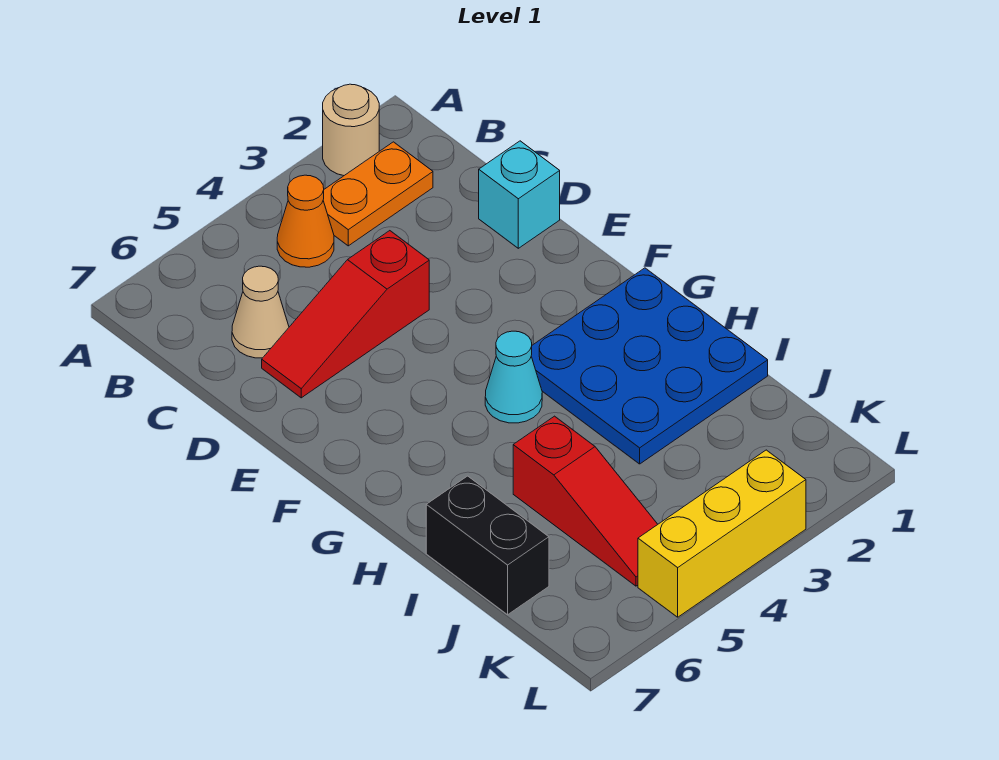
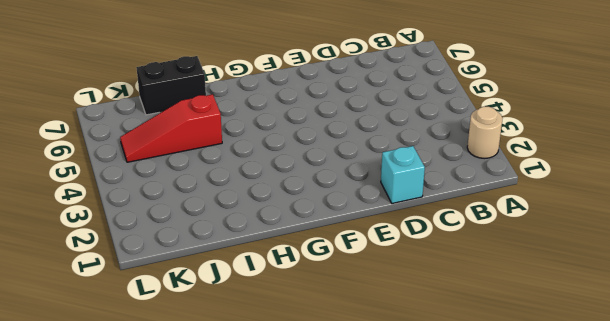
none -> orange 1x2 plate [323,142,433,246]
none -> orange 1x1 cone [277,175,334,267]

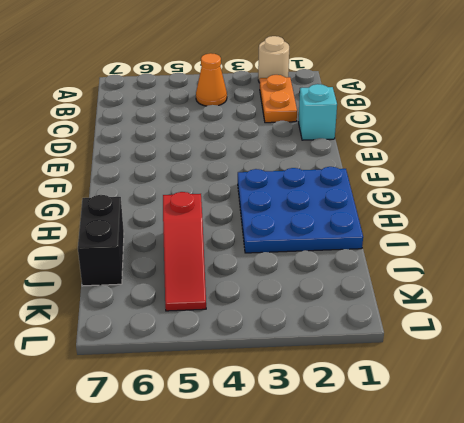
orange 1x2 plate [260,75,297,123] -> orange 1x2 plate turned to [323,142,433,246]
none -> tan 1x1 cone [232,266,289,358]
none -> red 1x3 slope [262,231,429,398]

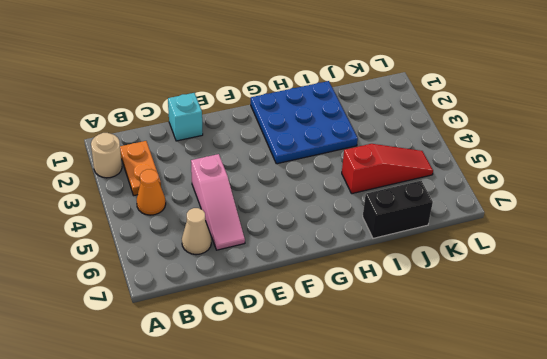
pink 1x3 slope [191,154,245,250] -> red 1x3 slope [262,231,429,398]
none -> cyan 1x1 cone [485,331,542,423]
none -> yellow 1x3 brick [638,450,806,617]

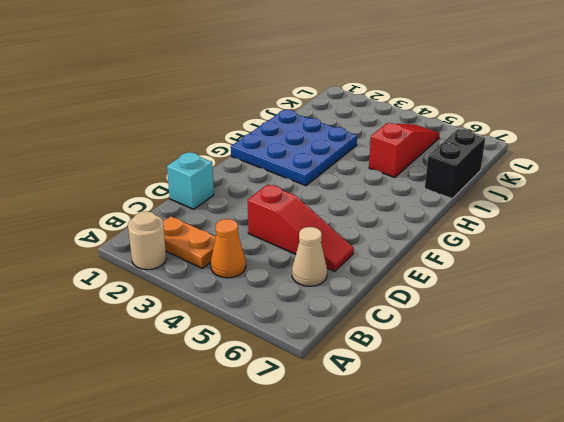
none -> cyan 1x1 cone [485,331,542,423]
none -> yellow 1x3 brick [638,450,806,617]

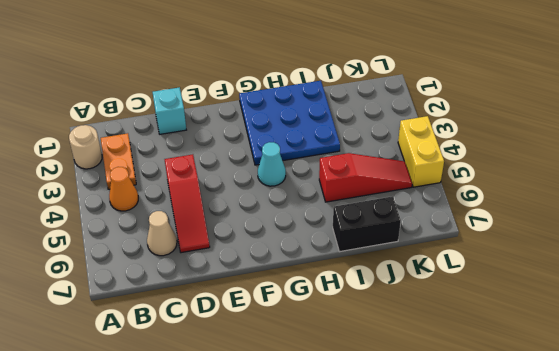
yellow 1x2 brick [398,116,444,187] -> yellow 1x3 brick [638,450,806,617]

